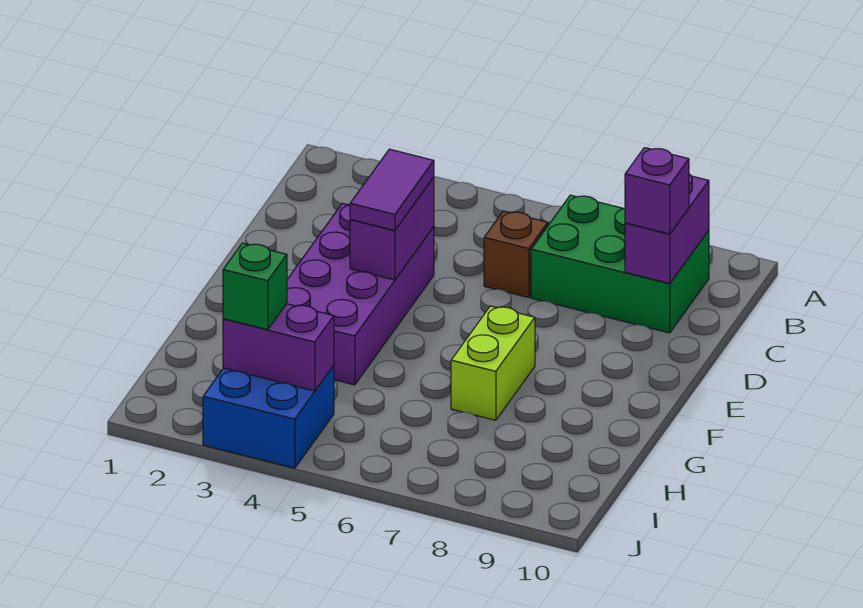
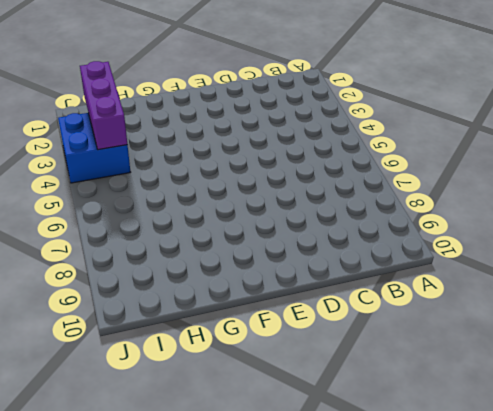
purple 1x3 brick [80,61,127,150] -> purple 1x2 brick [223,304,334,391]
none -> green 2x3 brick [531,195,709,333]
none -> brown 1x1 brick [484,211,548,298]

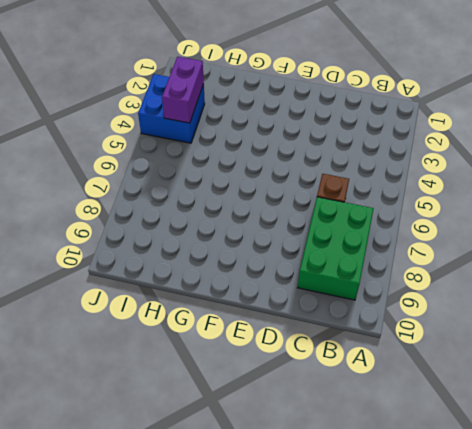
none -> purple 2x4 brick [287,203,434,385]
none -> lime 1x2 brick [451,306,535,420]

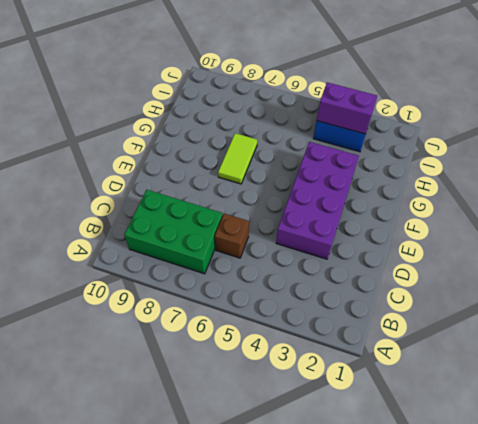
lime 1x2 tile [218,133,257,184] -> lime 1x2 brick [451,306,535,420]
none -> purple 1x2 brick [625,174,709,283]
none -> purple 1x2 brick [350,177,434,280]

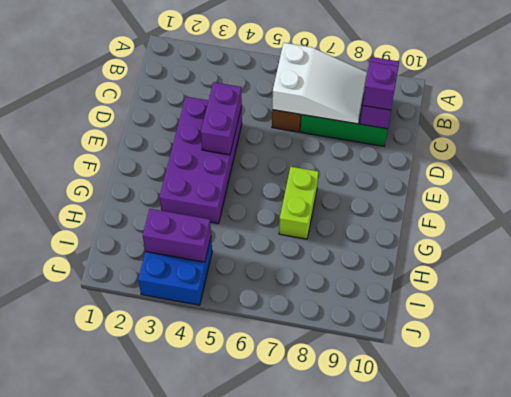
white 2x3 slope [272,43,367,124] -> none
none -> purple 1x2 tile [350,149,434,230]
none -> green 1x1 brick [223,243,287,330]

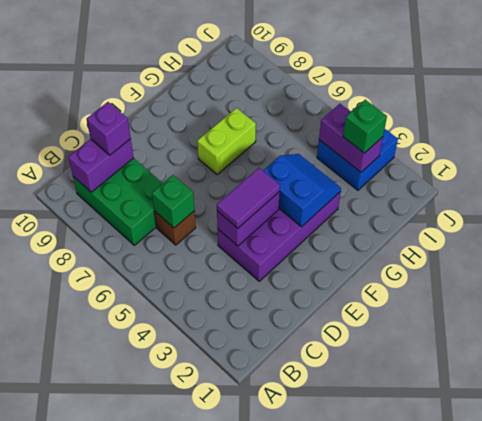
green 1x1 brick [152,175,194,228] -> none
blue 2x2 slope [263,154,341,227] -> none

